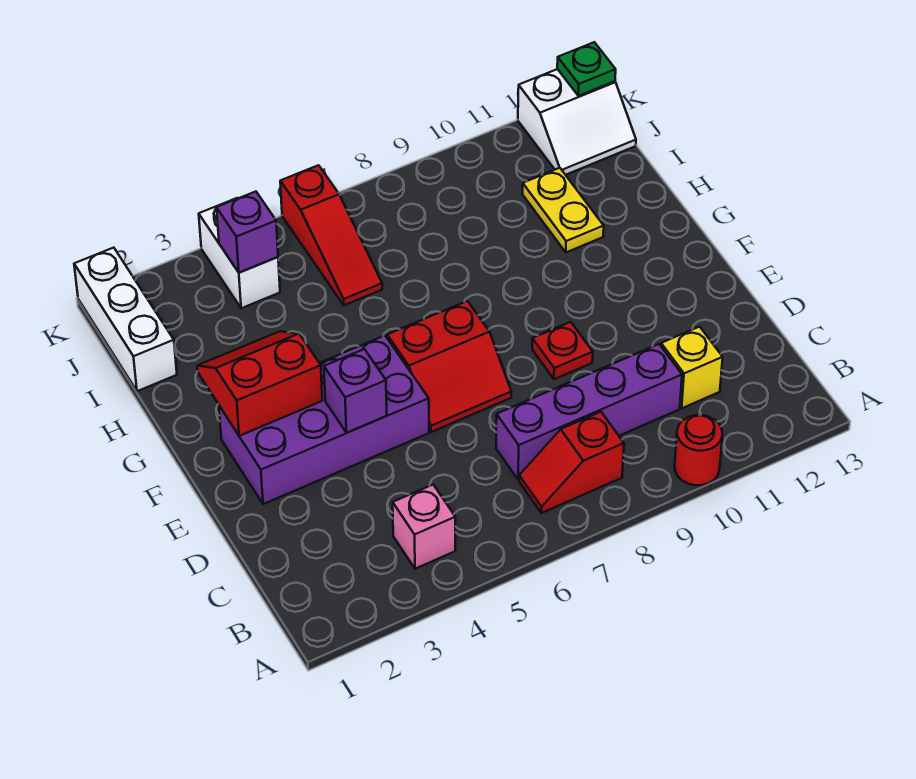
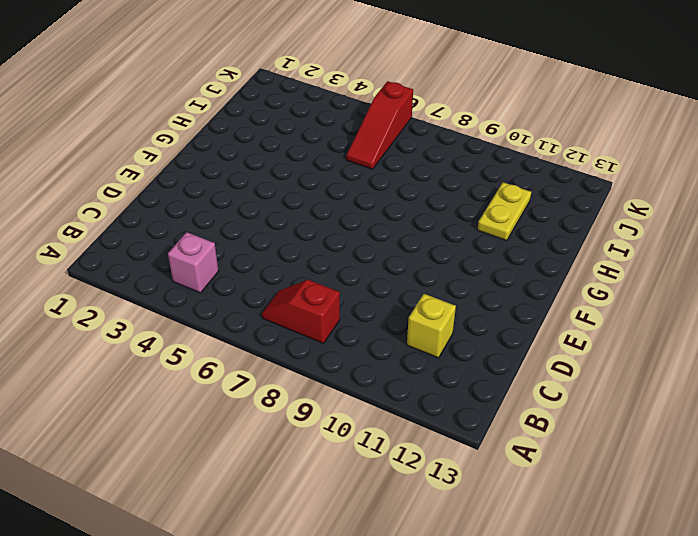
none -> red 1x1 round brick [675,415,722,485]
none -> purple 1x4 brick [496,344,682,480]
none -> purple 2x4 brick [219,336,429,504]

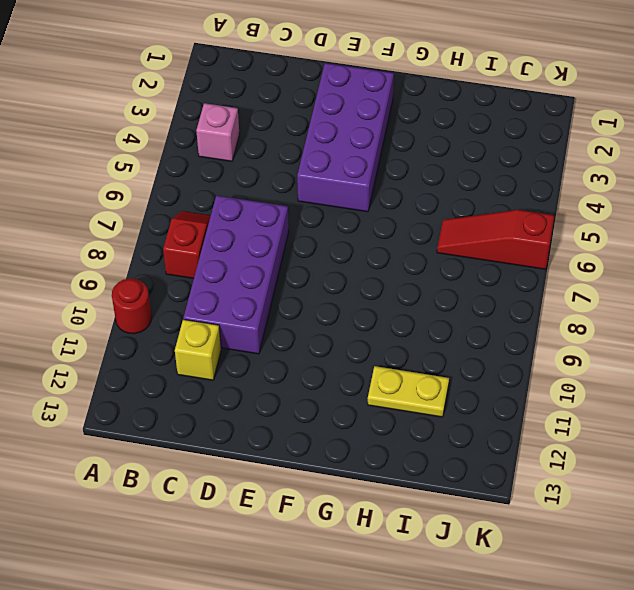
purple 2x4 brick [183,195,289,354] -> purple 1x4 brick [496,344,682,480]
none -> red 2x2 slope [387,301,511,432]
none -> red 1x1 plate [532,322,593,379]
none -> white 1x3 brick [74,248,177,391]

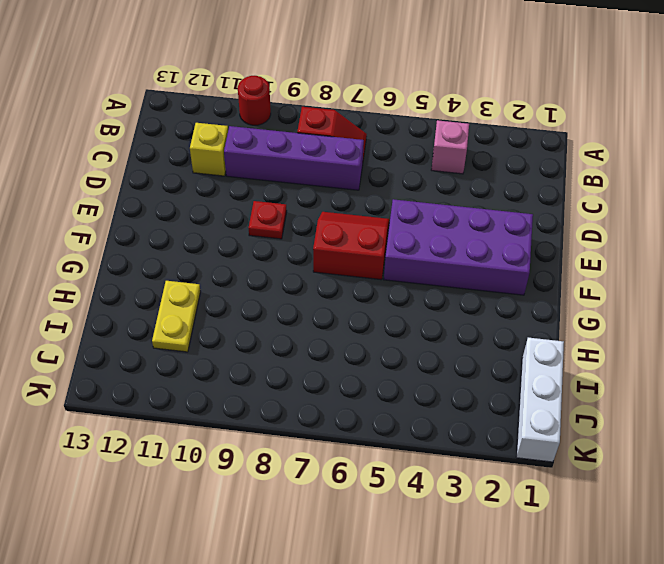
none -> red 1x3 slope [280,165,382,305]
none -> white 1x2 brick [199,198,280,308]
none -> white 2x2 slope [518,69,636,175]

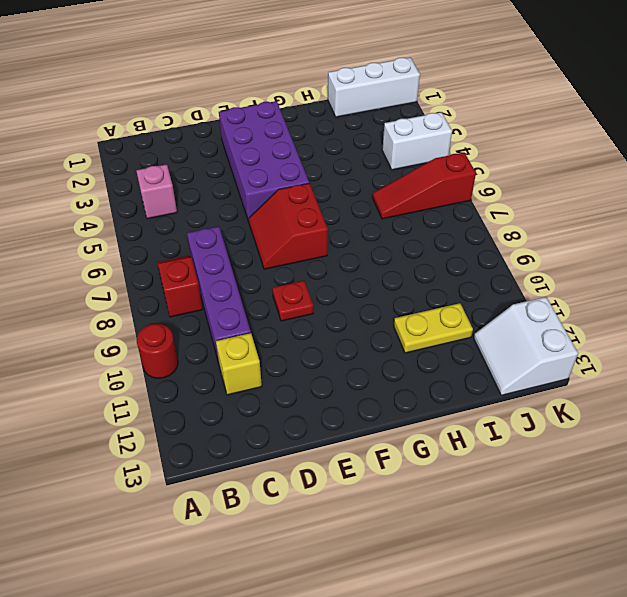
none -> purple 1x1 brick [324,349,387,433]
none -> red 2x2 slope [197,331,322,436]
none -> purple 1x1 brick [217,192,278,272]

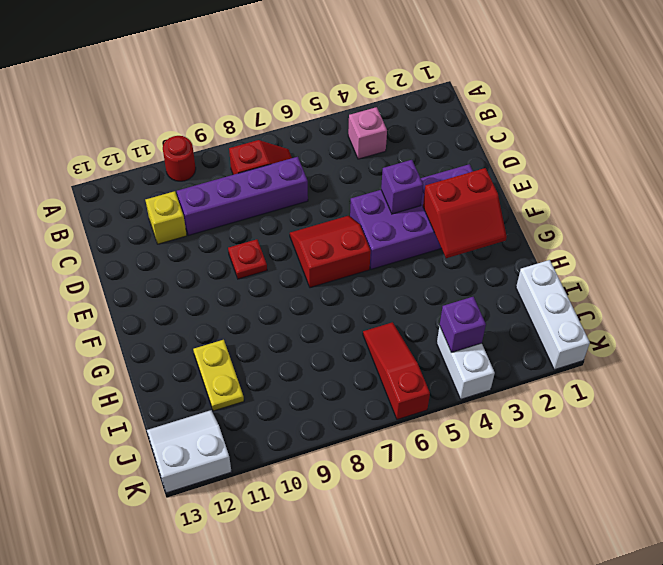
none -> green 1x1 plate [557,42,616,96]

